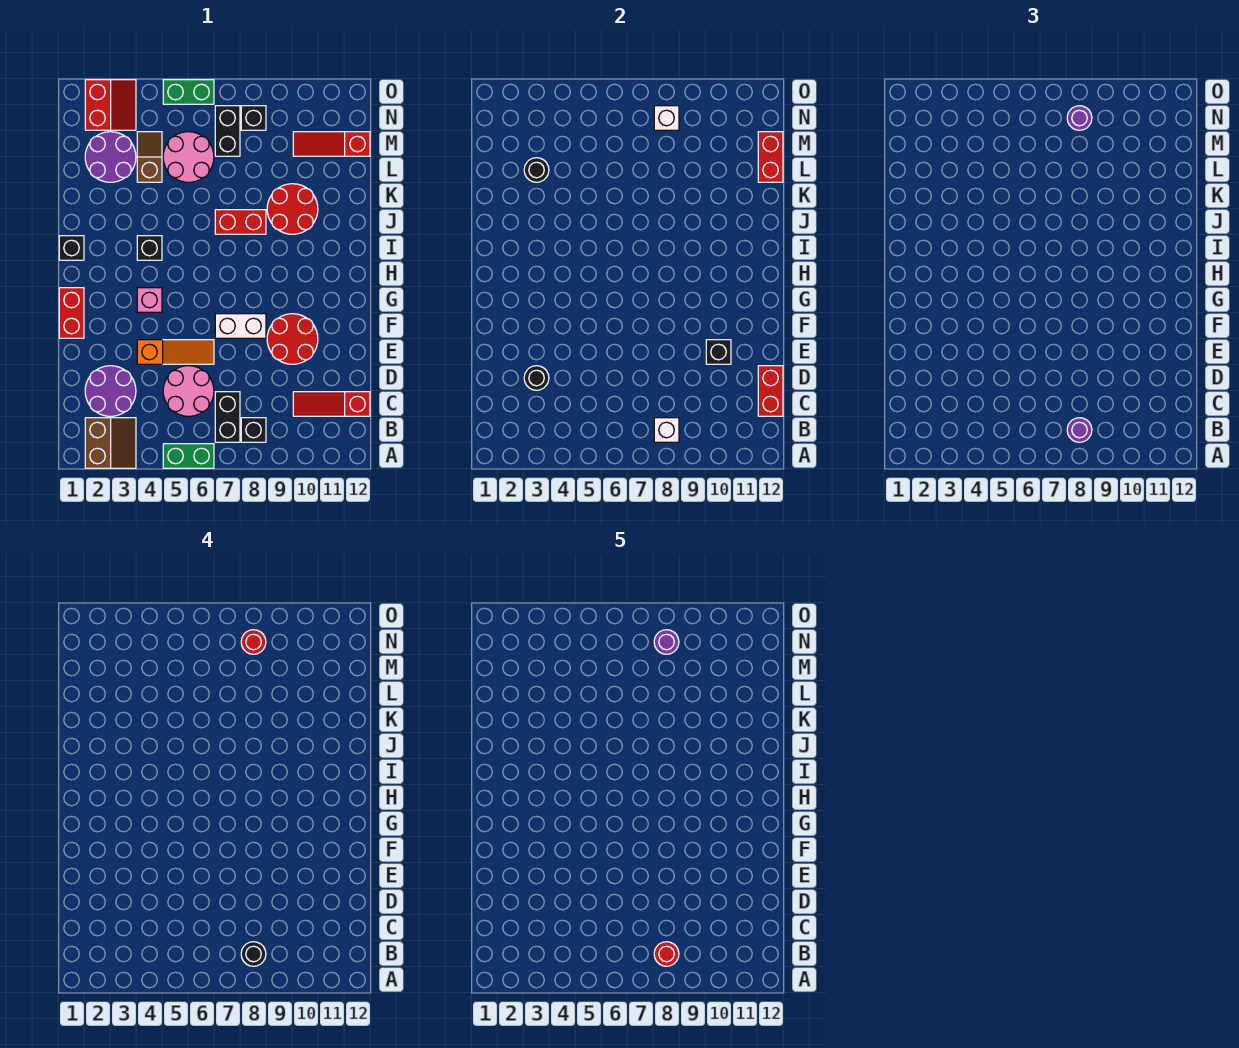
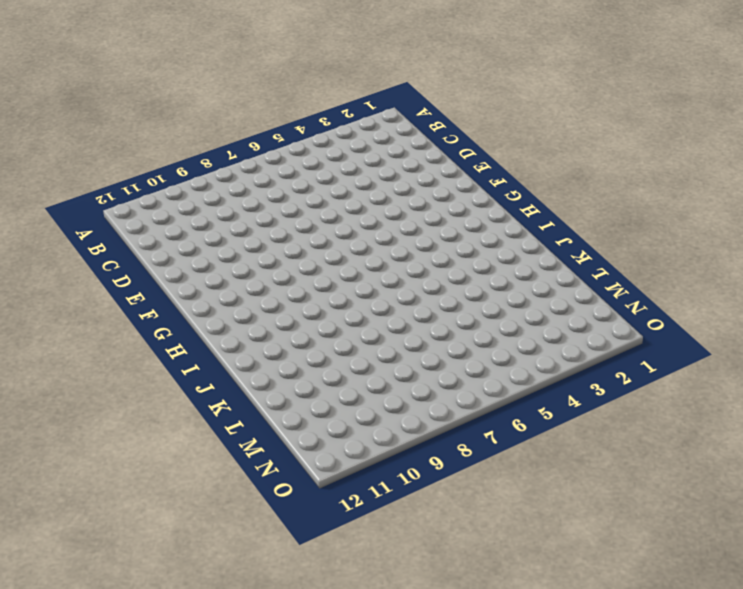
none -> brown 2x2 slope [85,418,136,468]
none -> green 1x2 brick [163,444,214,468]
none -> black 1x2 brick [215,392,240,442]
none -> black 1x1 brick [241,418,266,442]

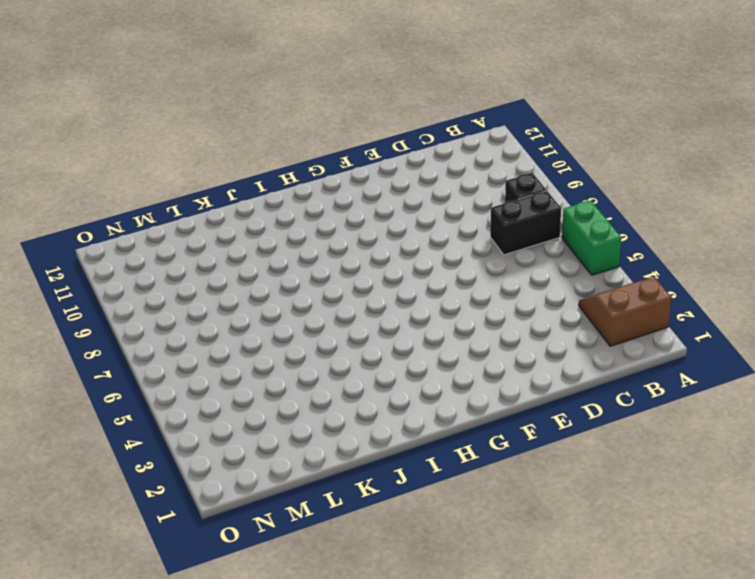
none -> purple 2x2 round brick [85,366,136,416]
none -> pink 2x2 round brick [163,366,214,416]
none -> red 1x3 slope [293,392,370,416]
none -> orange 1x3 slope [137,340,214,364]

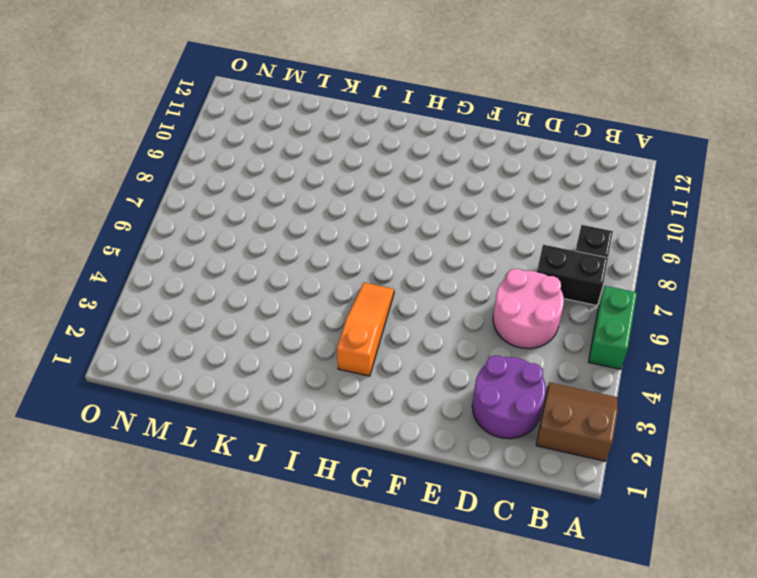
orange 1x3 slope [337,283,394,376] -> orange 1x3 slope moved to [137,340,214,364]
none -> red 1x3 slope [293,392,370,416]
none -> red 2x2 round brick [267,314,318,364]
none -> red 1x2 brick [59,288,84,338]
none -> white 1x2 brick [215,314,266,338]

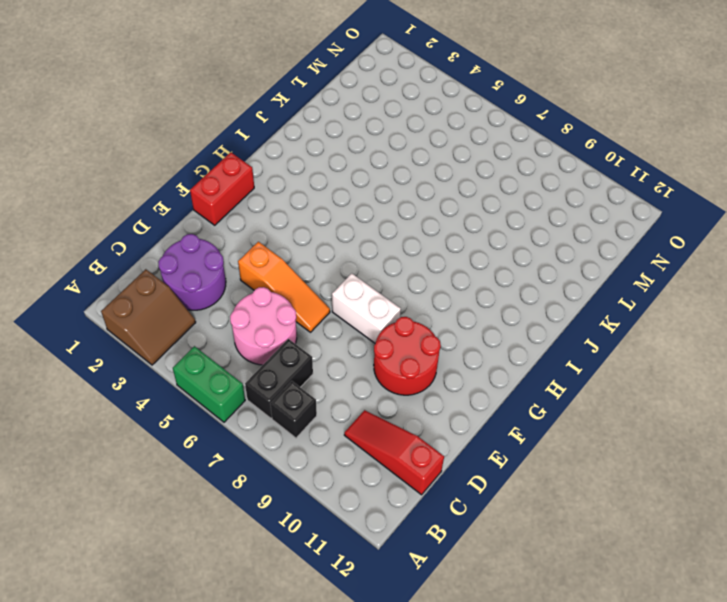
none -> pink 1x1 brick [137,288,162,312]
none -> black 1x1 brick [59,236,84,260]
none -> black 1x1 brick [137,236,162,260]
none -> red 1x2 brick [215,210,266,234]

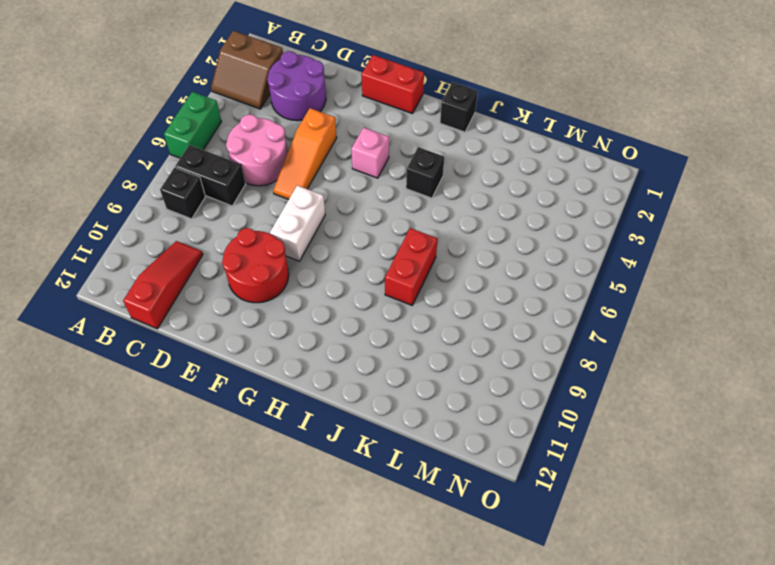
none -> red 2x2 round brick [267,184,318,234]
none -> purple 2x2 round brick [85,132,136,182]
none -> brown 1x2 slope [137,132,162,182]
none -> pink 2x2 round brick [163,132,214,182]

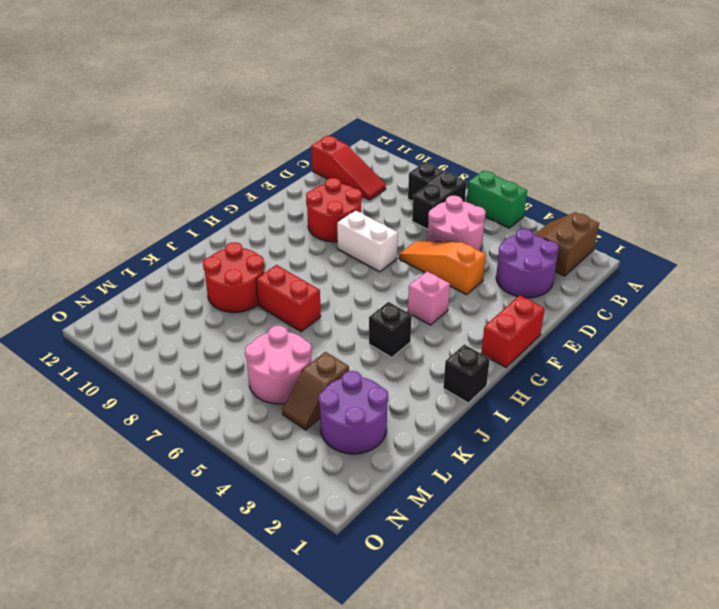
none -> black 1x2 brick [215,106,240,156]
none -> red 1x3 slope [293,132,370,156]
none -> red 2x2 slope [85,80,136,130]
none -> black 1x1 brick [241,106,266,130]

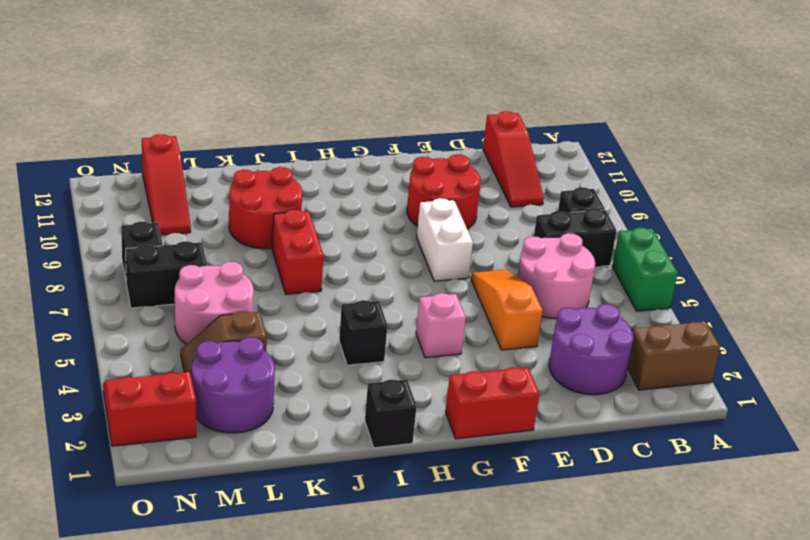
none -> green 1x2 brick [163,80,214,104]
none -> white 1x1 brick [654,418,679,442]
none -> red 1x2 brick [758,366,783,416]
none -> black 1x1 round brick [524,366,549,390]

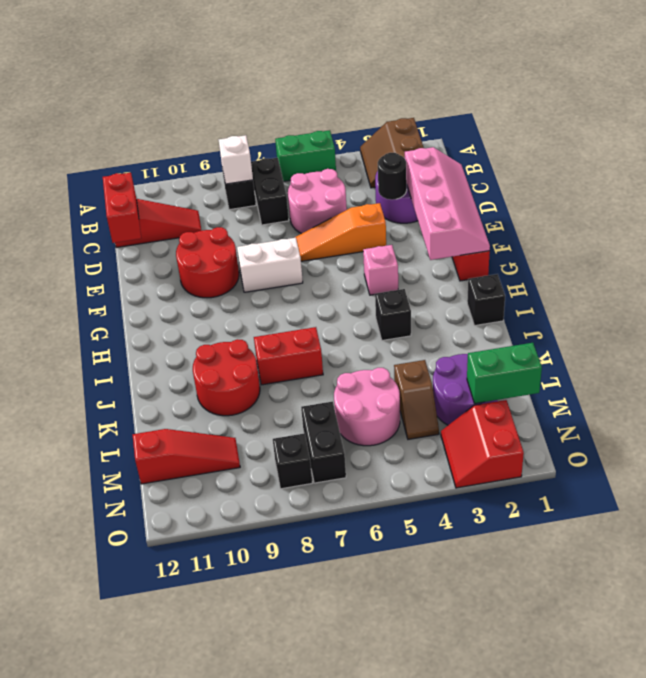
pink 2x4 slope [405,147,490,260] -> none
green 1x2 brick [467,343,542,404] -> green 1x2 brick moved to [163,80,214,104]
none -> black 1x1 brick [706,340,731,364]
none -> black 1x1 round brick [524,158,549,182]
none -> red 1x2 brick [758,132,783,182]
none -> white 1x1 brick [654,106,679,130]

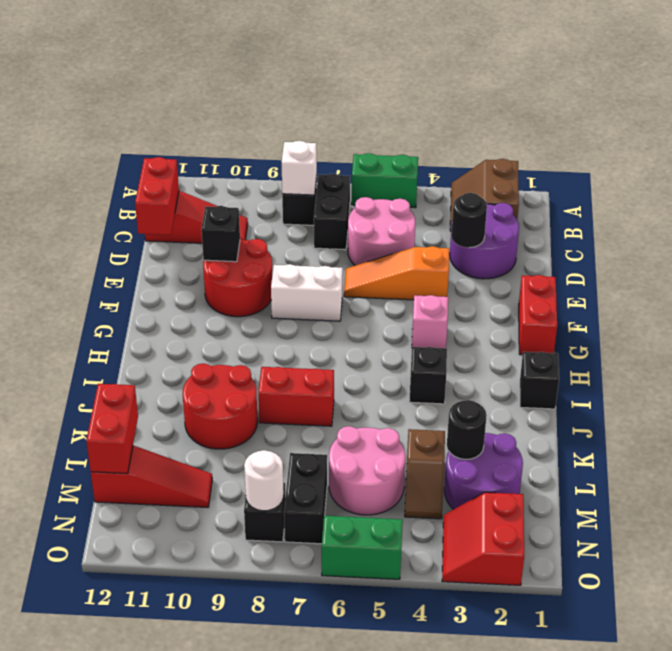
white 1x1 round brick [244,450,284,511] -> white 1x1 brick [654,106,679,130]
none -> purple 1x1 round brick [1067,418,1092,442]
none -> purple 1x1 round brick [1067,106,1092,130]
none -> black 1x1 round brick [241,942,266,966]
none -> red 1x1 round brick [241,630,266,654]

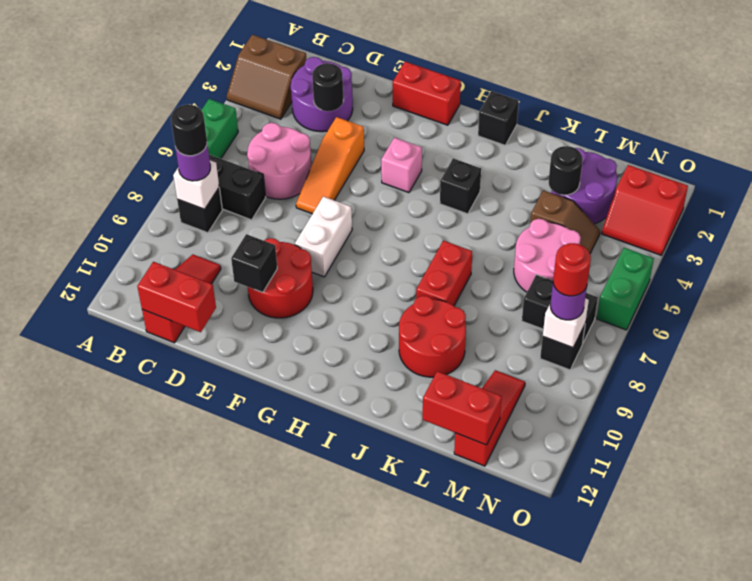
none -> red 1x1 round brick [654,942,679,966]
none -> purple 1x1 round brick [654,630,679,654]

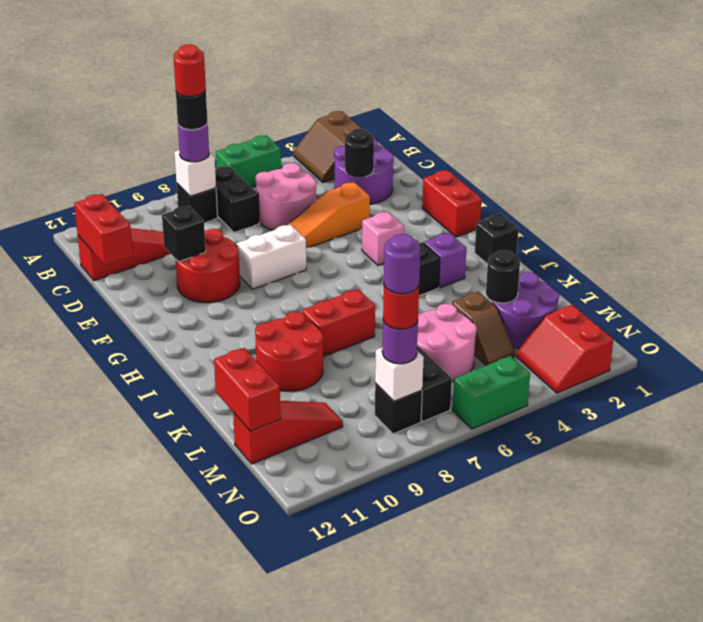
purple 1x1 brick [424,233,466,288] -> none

